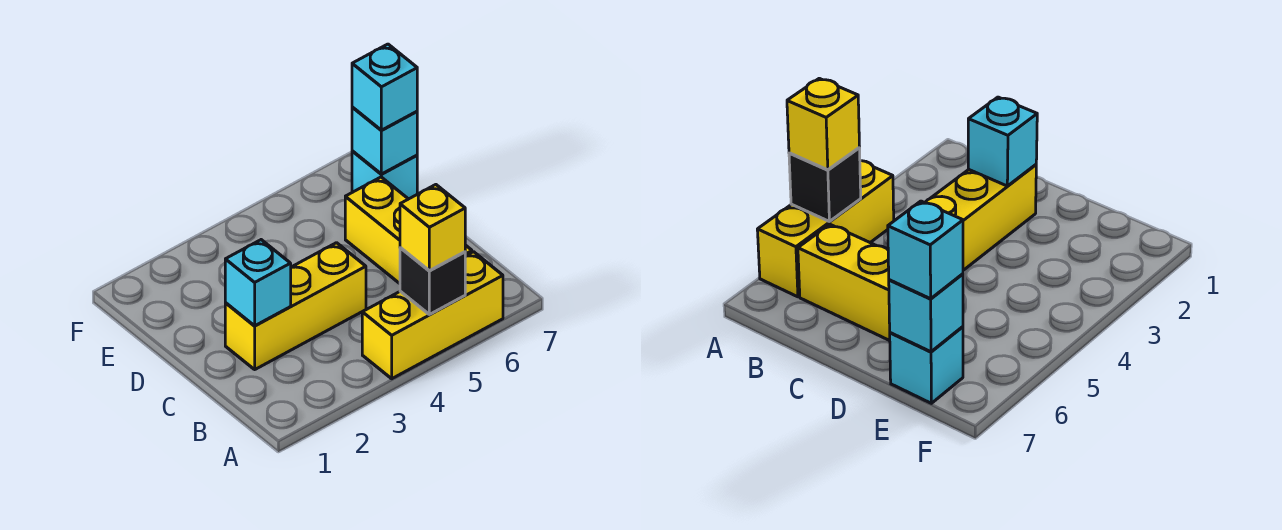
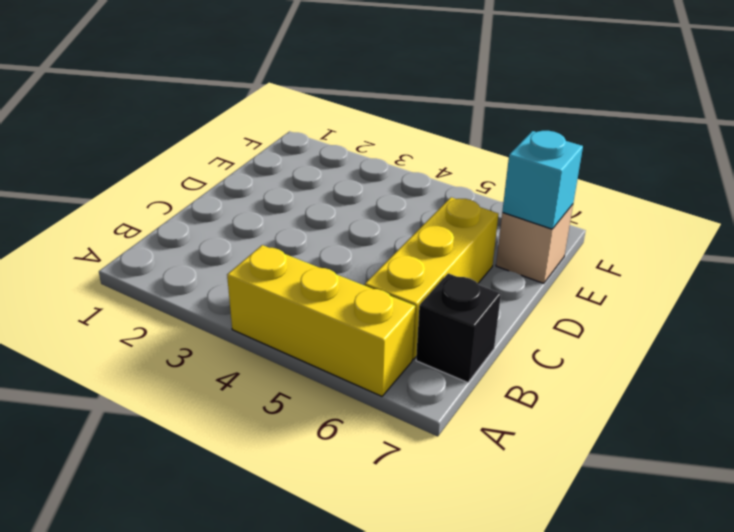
black 1x1 brick [416,273,501,382] -> black 1x1 brick moved to [400,248,465,314]
tan 1x1 brick [496,204,573,283] -> cyan 1x1 brick [352,151,417,199]
none -> yellow 1x3 brick [225,243,366,369]
none -> cyan 1x1 brick [225,240,291,326]

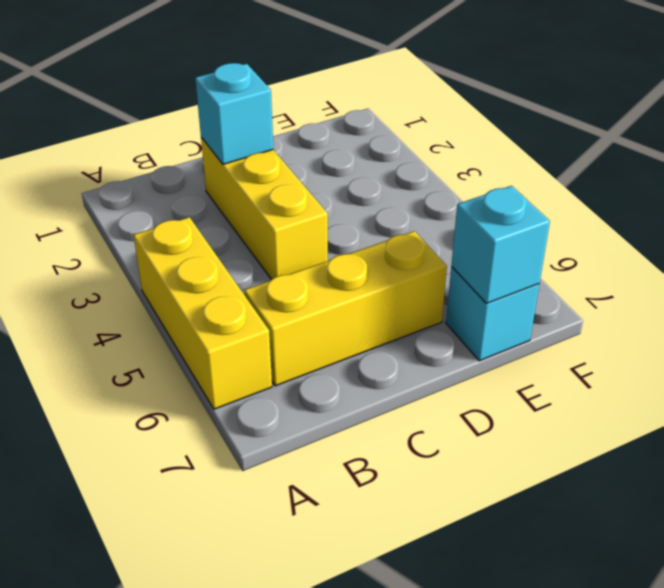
none -> black 1x1 brick [400,248,465,314]
none -> yellow 1x1 brick [400,185,465,271]

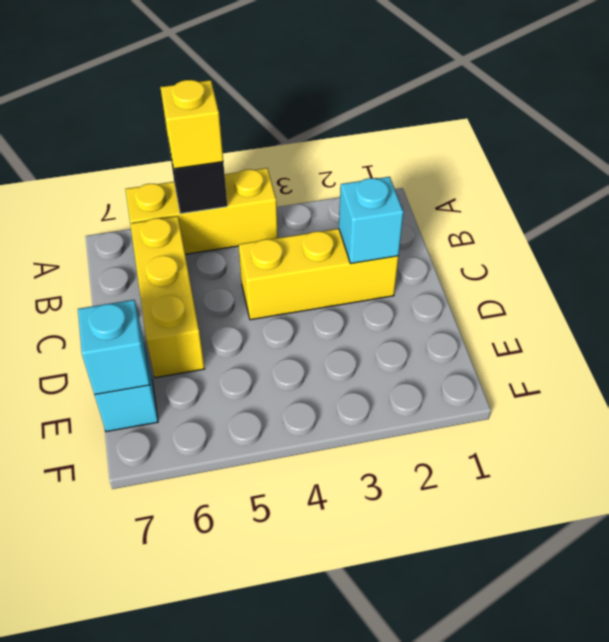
none -> cyan 1x1 brick [352,44,417,130]

